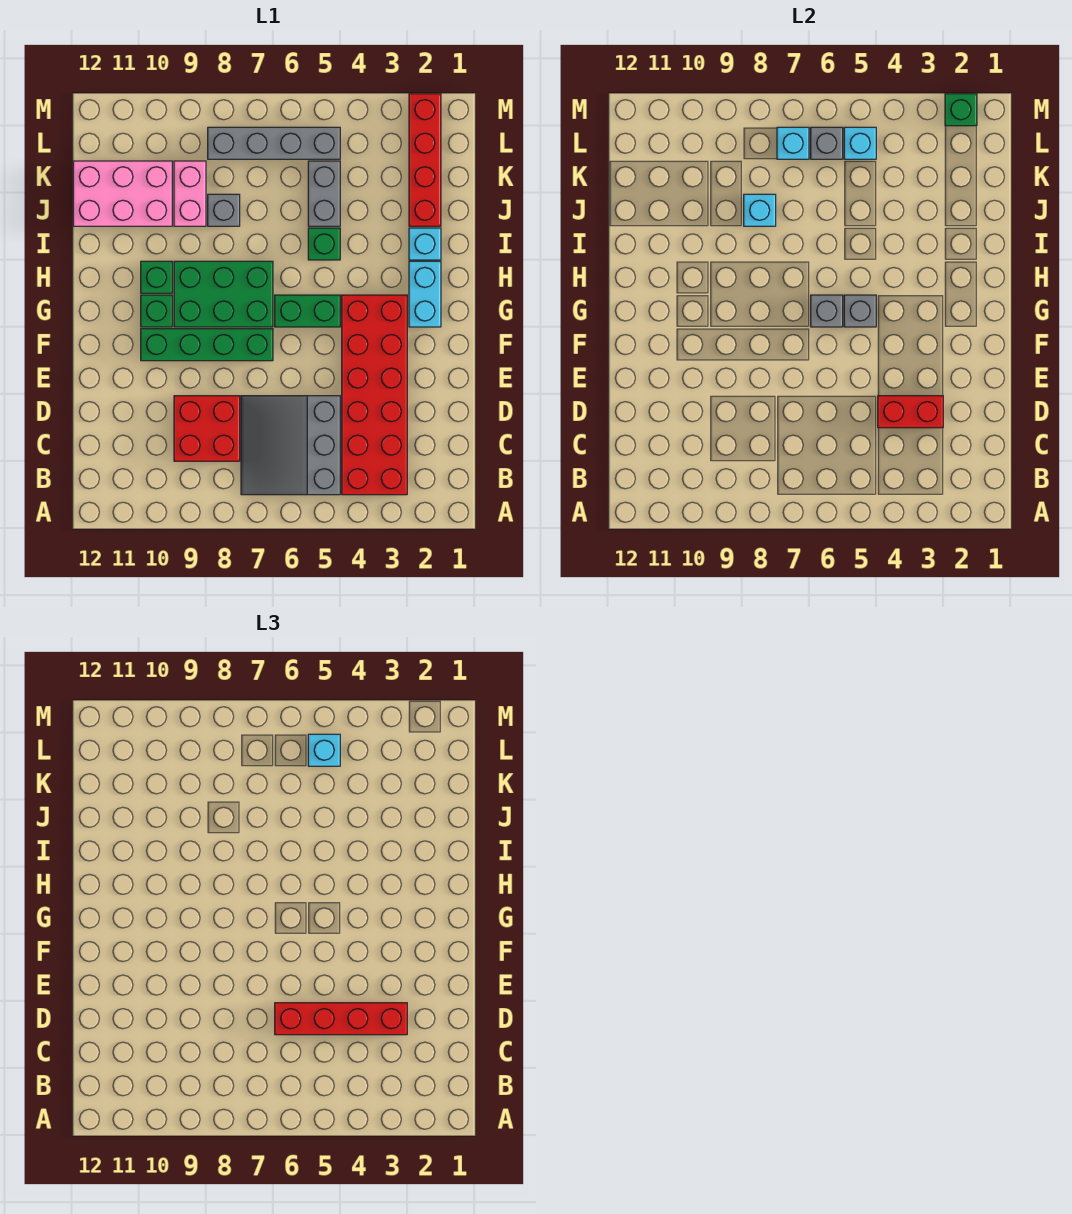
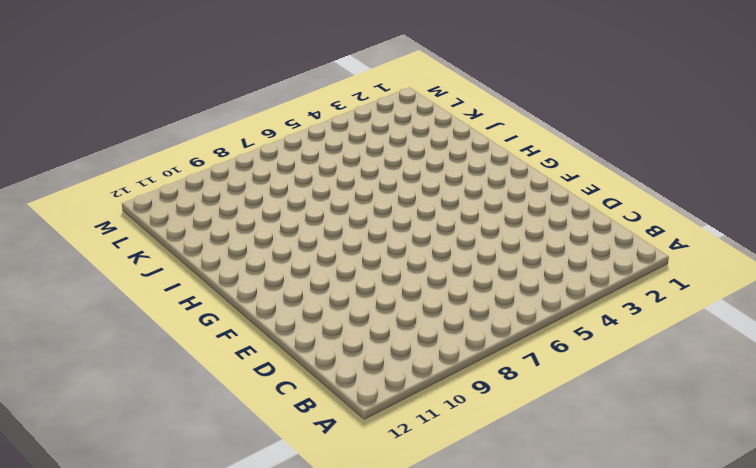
none -> red 2x6 brick [342,295,407,495]
none -> grey 3x3 slope [241,396,340,495]
none -> red 2x2 brick [174,396,240,461]

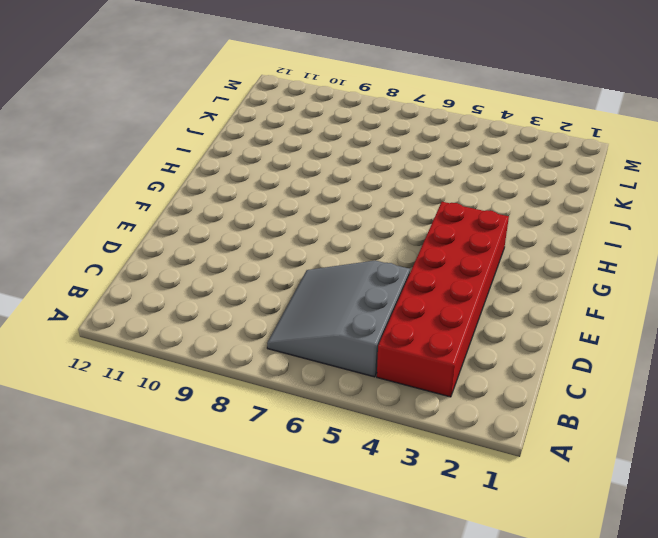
none -> red 2x2 brick [174,396,240,461]
none -> green 1x4 brick [141,329,273,361]
none -> cyan 1x2 brick [409,261,441,327]

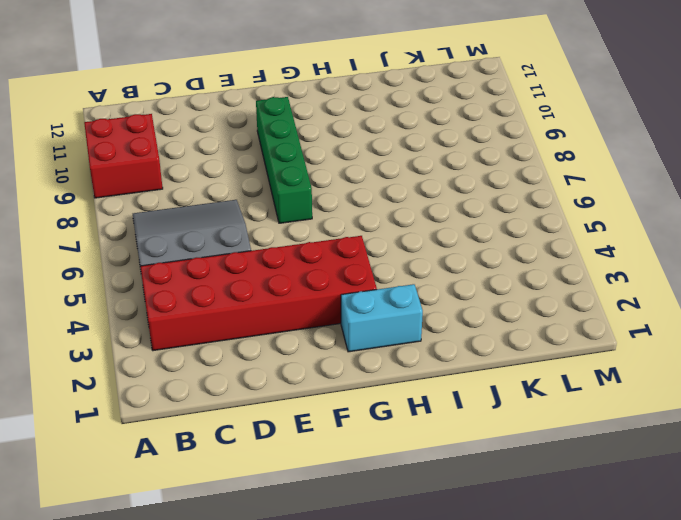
red 2x2 brick [84,114,163,198] -> red 2x2 brick moved to [174,396,240,461]
none -> green 1x2 brick [275,295,340,327]
none -> green 2x3 brick [174,261,273,327]
none -> green 1x1 brick [141,295,172,327]

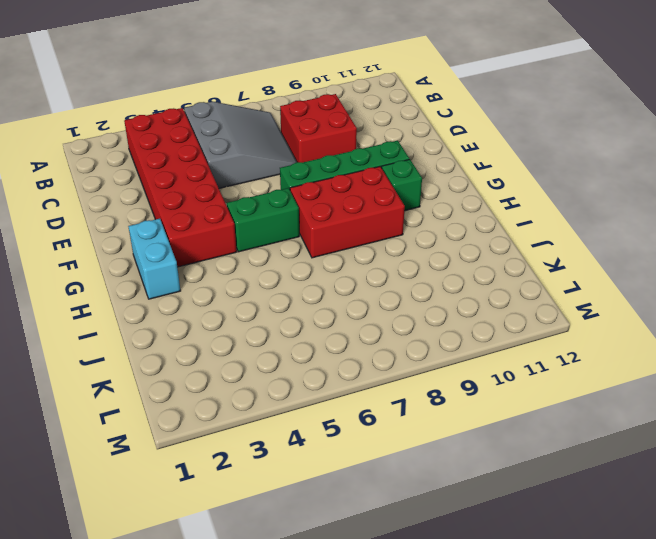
red 2x3 brick [290,167,405,258] -> green 2x3 brick [174,261,273,327]
none -> green 1x1 brick [141,261,172,293]
none -> cyan 1x1 brick [409,228,441,260]
none -> green 1x1 brick [308,228,340,260]

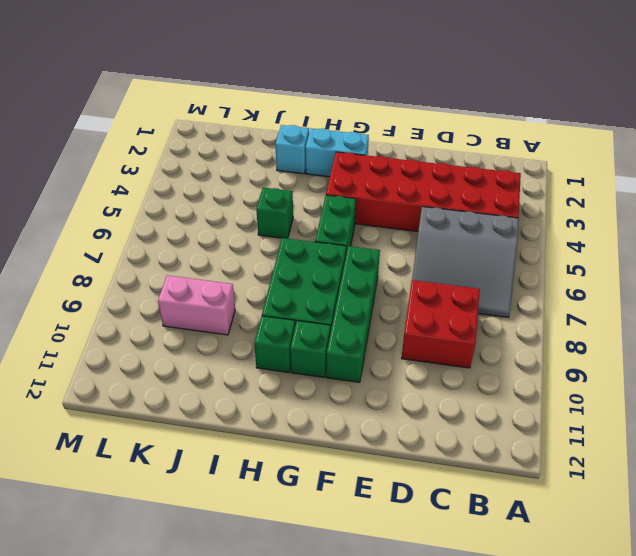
none -> red 1x4 brick [409,94,441,226]
none -> grey 1x2 brick [308,161,340,226]
none -> grey 1x1 brick [208,194,240,226]

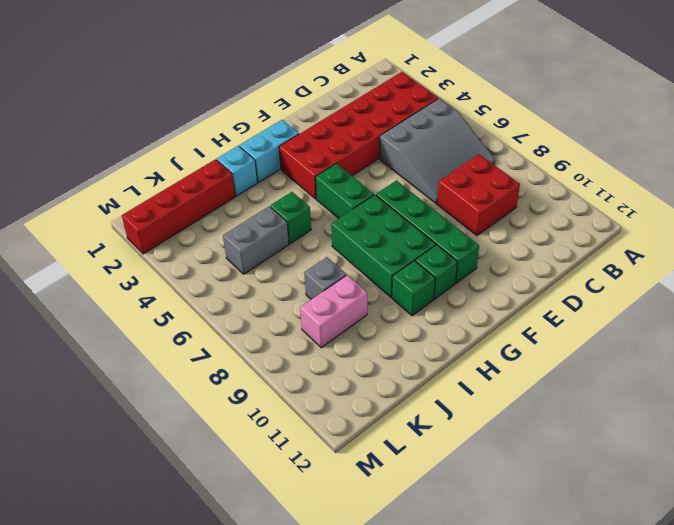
none -> pink 2x3 brick [73,161,172,226]
none -> grey 1x4 brick [208,127,340,159]
none -> red 1x2 brick [878,396,943,428]

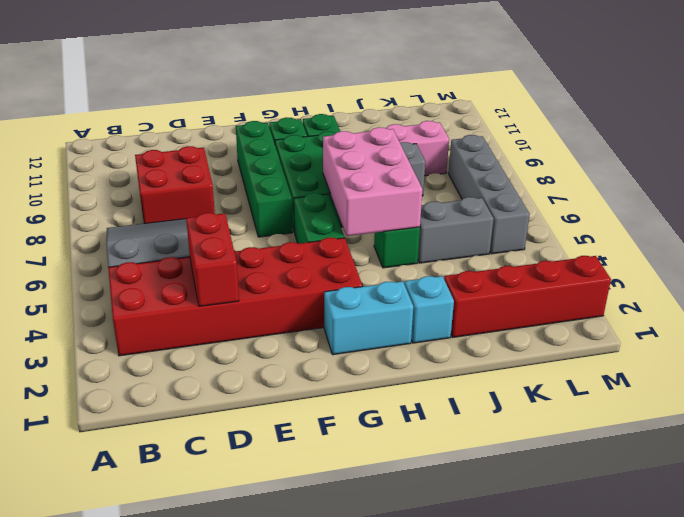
pink 2x3 brick [323,127,422,236] -> pink 2x3 brick moved to [73,161,172,226]
none -> grey 1x1 brick [844,295,876,327]
none -> grey 1x1 brick [811,295,843,327]
none -> cyan 1x1 brick [744,194,776,226]

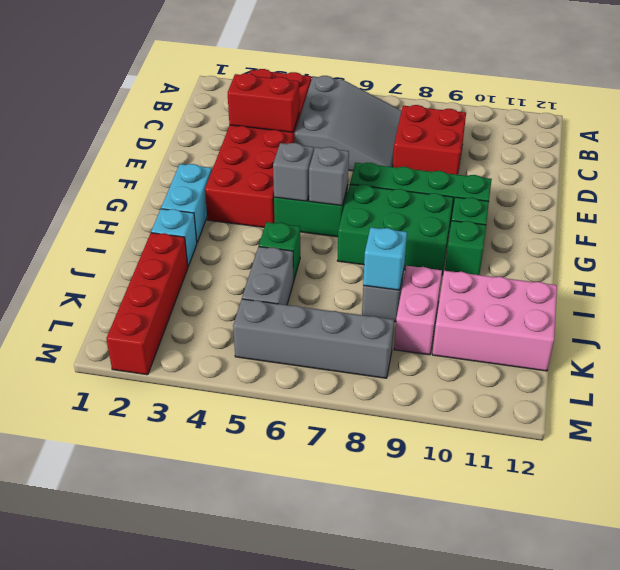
none -> cyan 1x1 brick [844,127,876,159]
none -> grey 1x1 brick [811,127,843,159]
none -> cyan 1x1 brick [777,127,809,159]

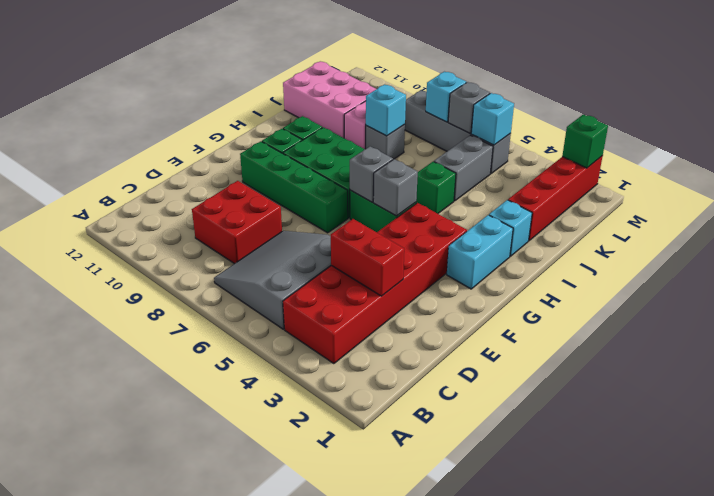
none -> red 1x4 brick [275,1003,407,1035]
none -> cyan 1x1 brick [308,734,340,766]

